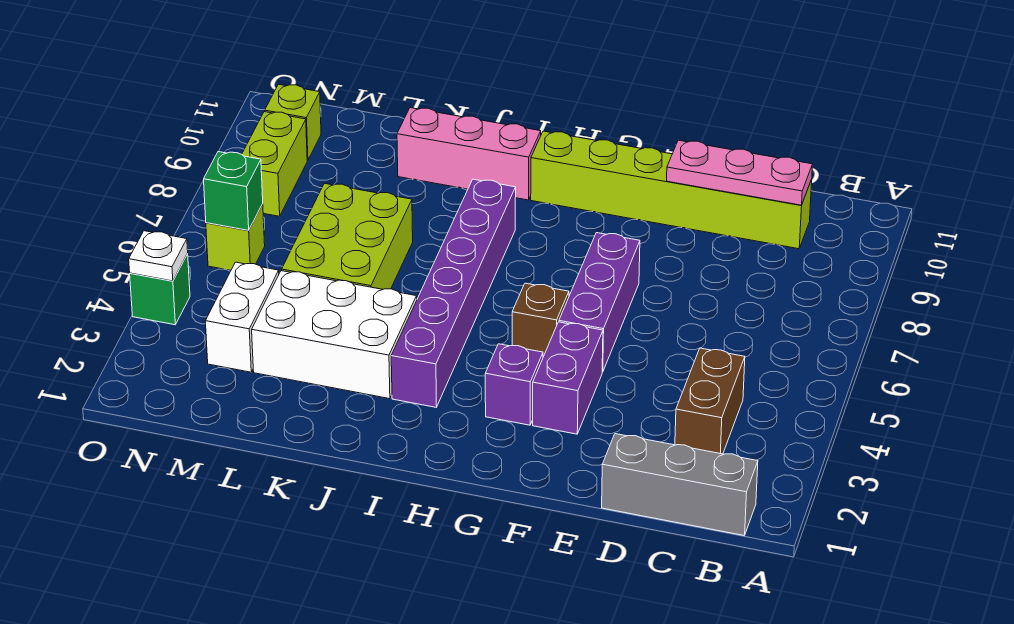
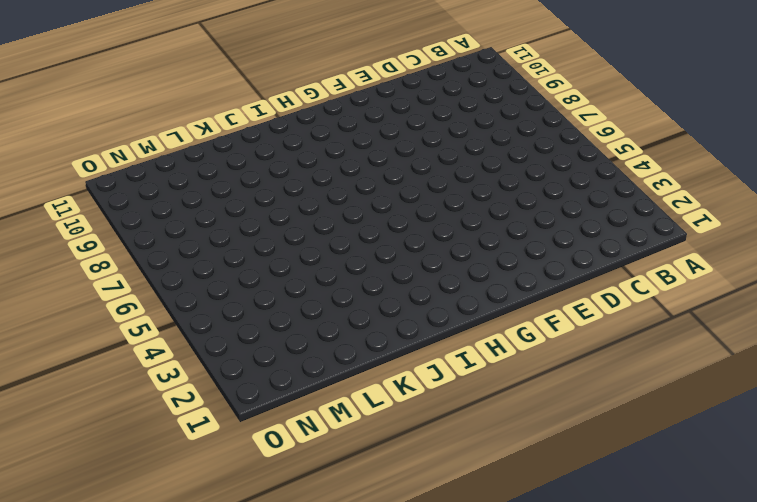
none -> grey 1x3 brick [602,434,758,535]
none -> brown 1x2 brick [675,348,745,454]
none -> lime 1x6 brick [531,131,812,249]

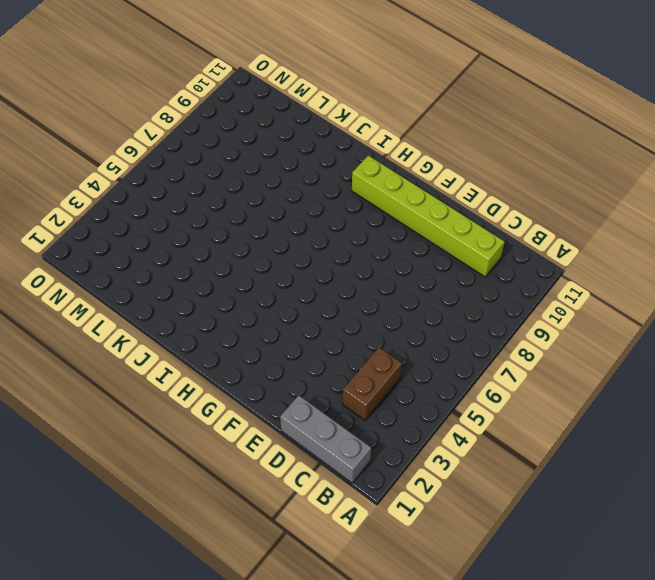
none -> purple 1x2 brick [533,322,603,434]
none -> purple 1x3 brick [559,233,640,372]
none -> purple 1x1 brick [485,344,543,425]

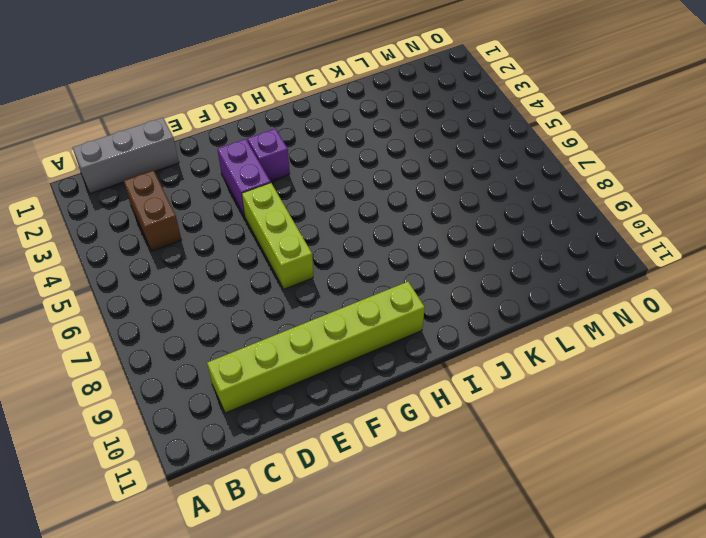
lime 1x3 brick [242,183,313,289] -> purple 1x3 brick [559,233,640,372]
none -> brown 1x1 brick [512,283,569,357]
none -> purple 1x6 brick [391,179,516,407]
none -> pink 1x3 brick [397,108,541,200]

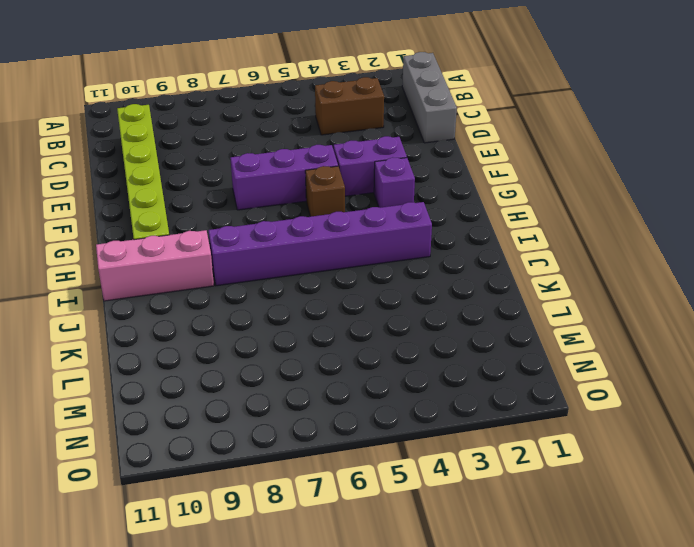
pink 1x3 brick [96,230,214,301] -> pink 1x3 brick turned to [397,108,541,200]
none -> white 2x3 brick [252,271,417,399]
none -> lime 2x3 brick [282,183,413,289]
none -> white 1x2 brick [205,262,279,372]

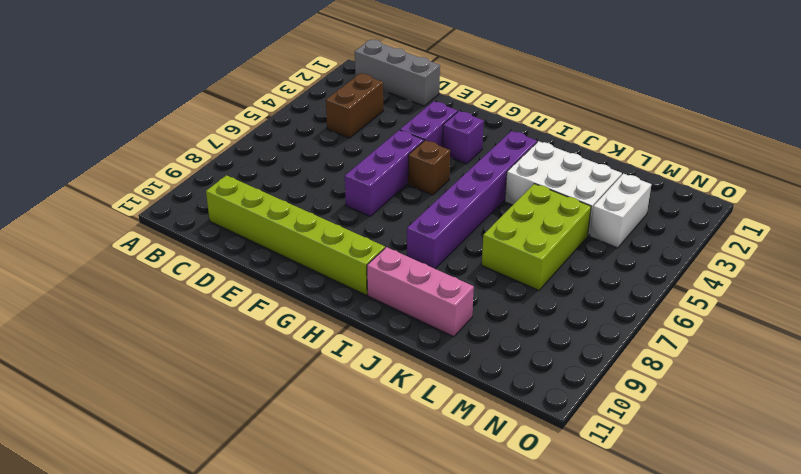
none -> lime 1x1 brick [206,204,265,270]
none -> lime 1x2 brick [242,112,307,216]
none -> lime 1x1 brick [265,84,321,160]

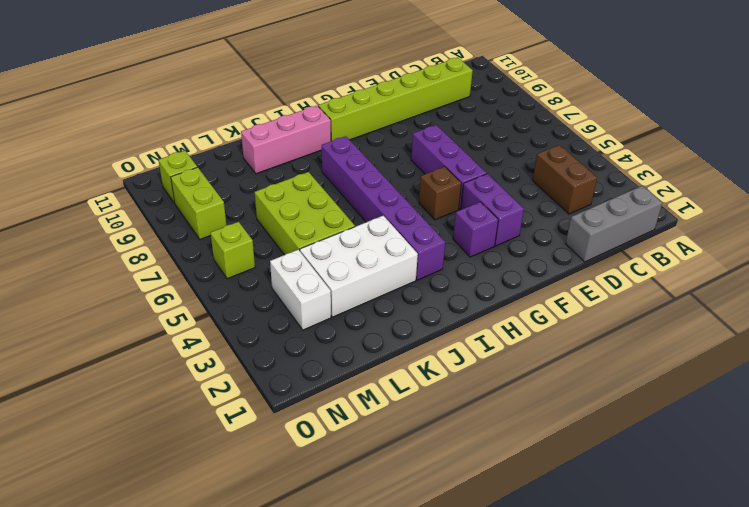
none -> green 1x1 brick [130,254,190,325]
none -> pink 1x3 plate [667,140,813,205]
none -> green 1x1 brick [204,152,263,230]

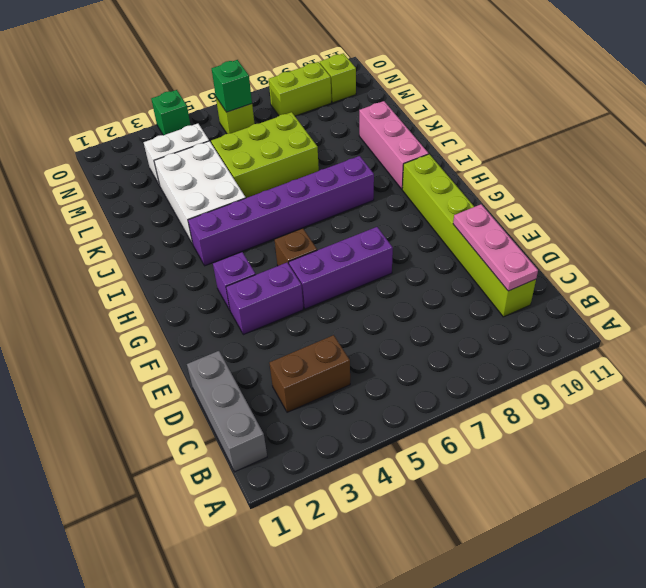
none -> white 1x1 plate [129,231,188,281]

